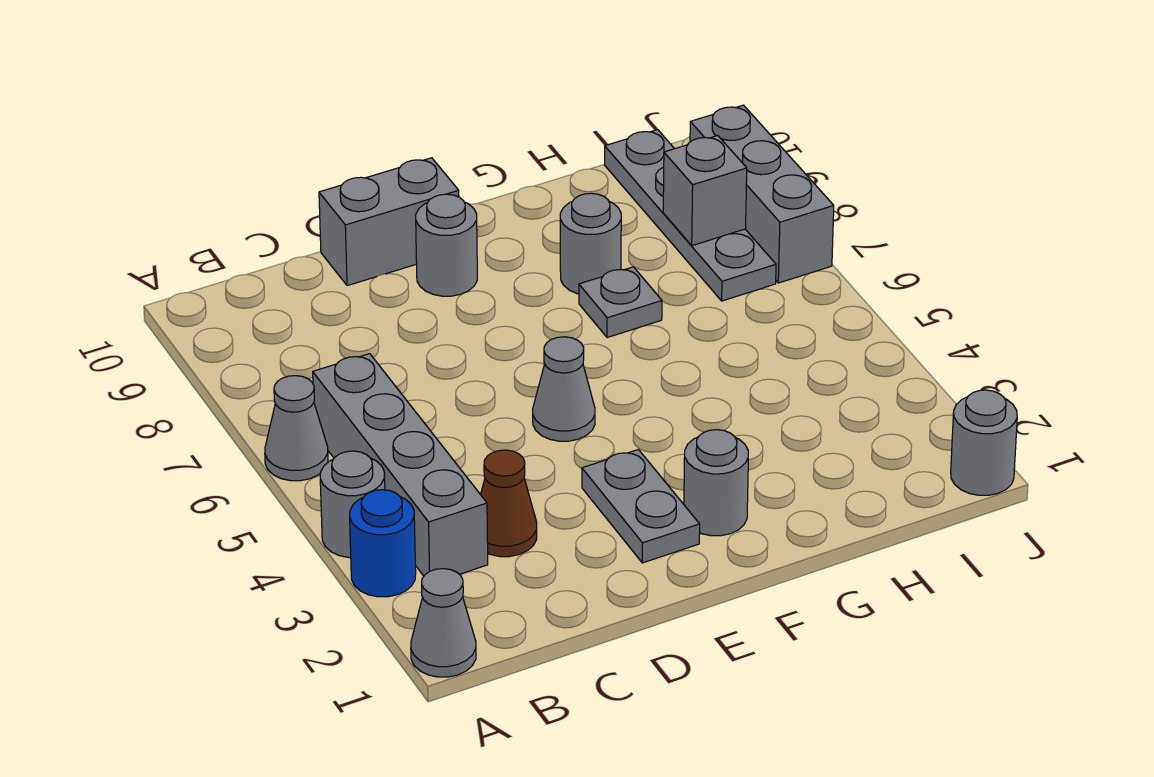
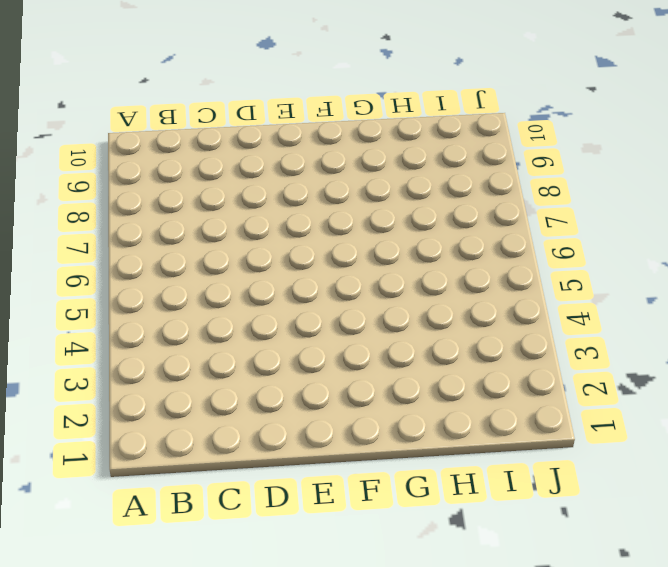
none -> grey 1x1 cone [411,569,476,677]
none -> blue 1x1 round brick [350,490,416,597]
none -> grey 1x1 round brick [320,451,385,558]

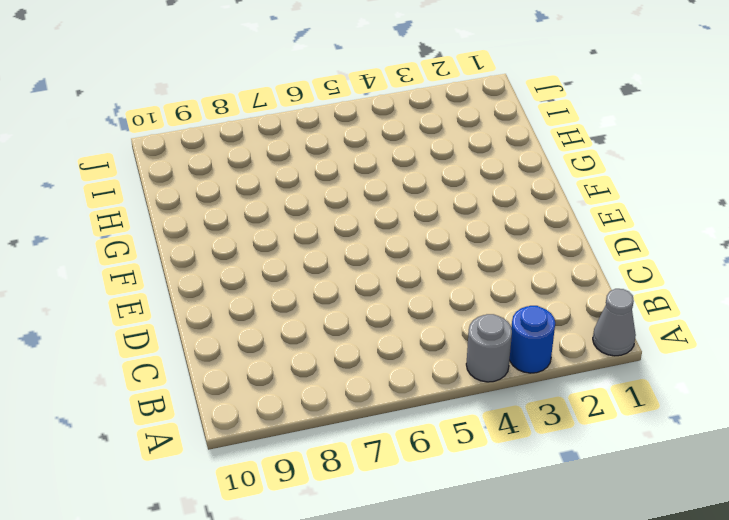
none -> grey 1x1 cone [265,376,328,481]
none -> grey 1x4 brick [313,354,488,576]
none -> brown 1x1 cone [481,450,537,557]

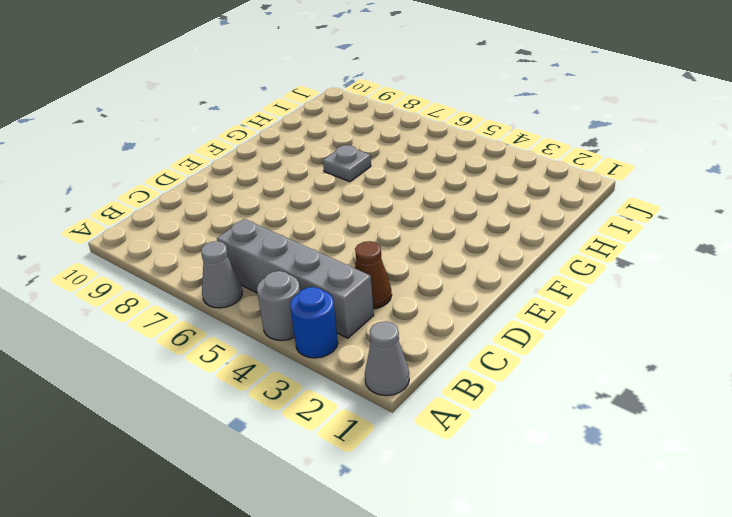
none -> grey 1x2 brick [319,158,459,286]
none -> grey 1x2 plate [582,450,700,563]
none -> grey 1x1 cone [533,337,595,441]

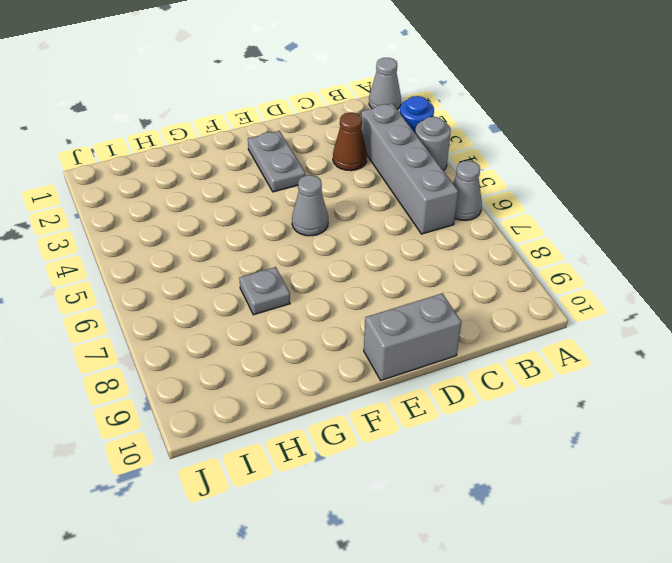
none -> grey 1x1 round brick [416,194,477,296]
none -> grey 1x1 round brick [684,430,748,536]
none -> grey 1x1 round brick [560,193,621,294]

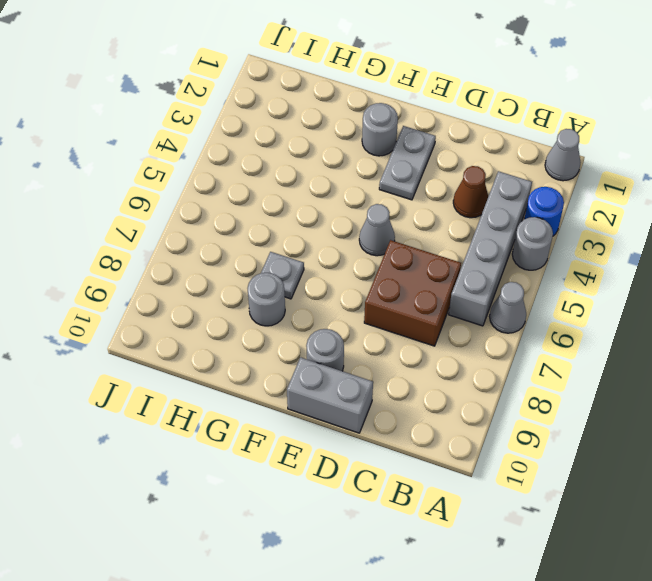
brown 2x2 brick [364,240,461,346] -> none
none -> grey 1x4 plate [605,130,776,301]
none -> grey 1x1 round brick [951,390,1017,495]
none -> grey 1x3 brick [690,105,834,283]

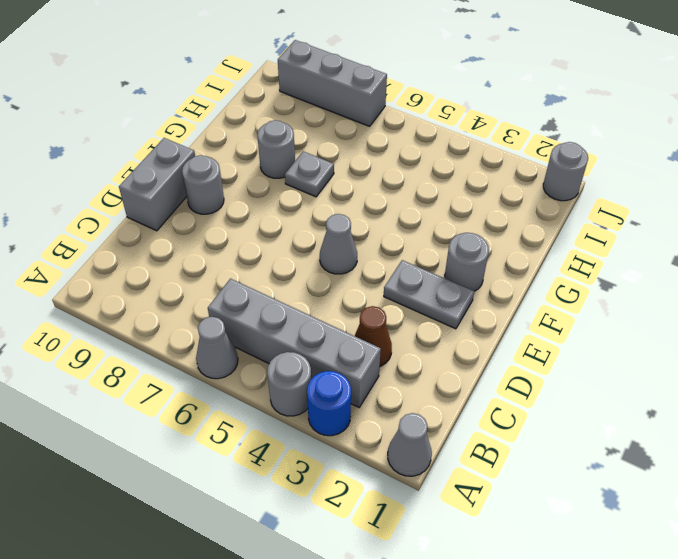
none -> grey 1x4 plate [605,130,776,301]
none -> grey 1x1 brick [663,136,747,246]

